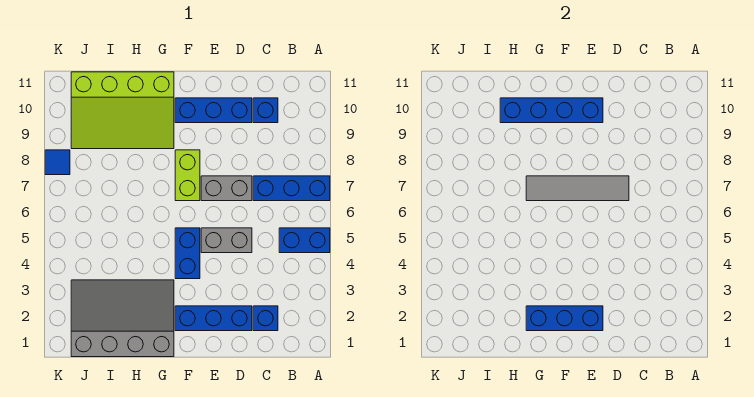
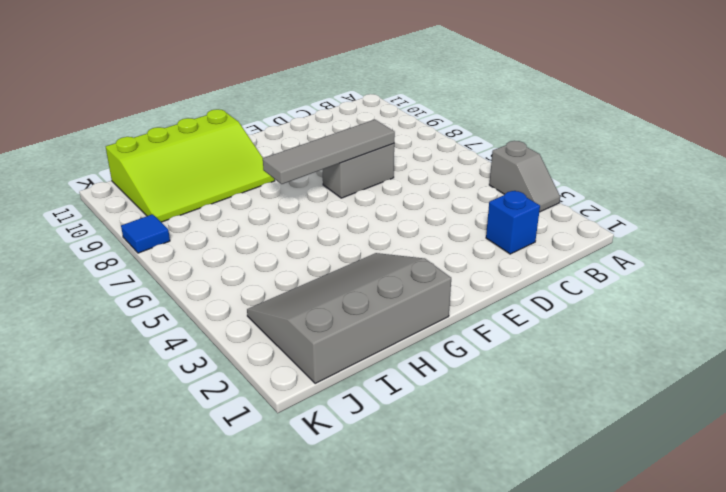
grey 1x2 slope [489,141,560,212] -> none
none -> blue 1x2 brick [279,228,330,253]
none -> blue 1x3 brick [253,176,330,201]
none -> blue 1x1 brick [253,98,278,123]

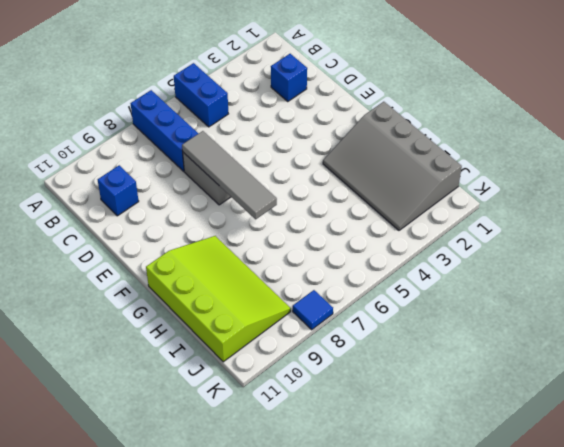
none -> blue 1x3 brick [175,306,252,331]
none -> grey 1x2 brick [201,228,252,253]
none -> blue 1x3 brick [175,98,252,123]

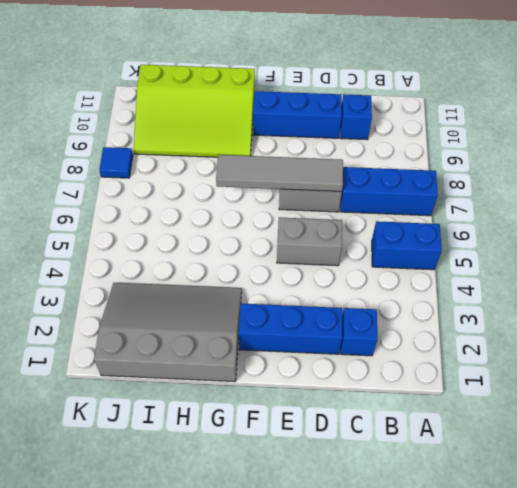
none -> blue 1x2 brick [175,228,200,279]
none -> lime 1x2 brick [175,150,200,201]
none -> blue 1x3 brick [526,306,603,331]

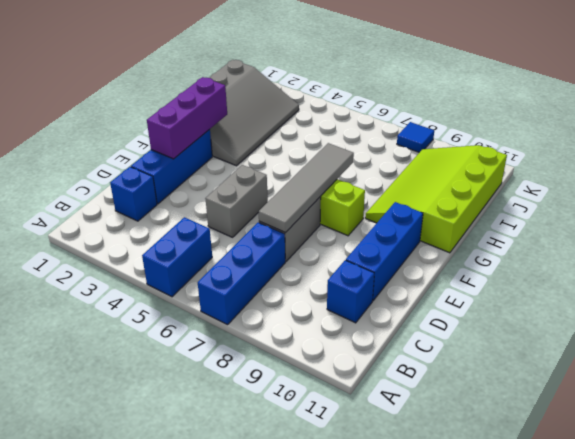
purple 1x3 brick [147,77,227,159] -> blue 1x3 brick [526,306,603,331]
none -> blue 1x2 brick [175,228,200,279]
none -> blue 1x4 brick [500,98,603,123]

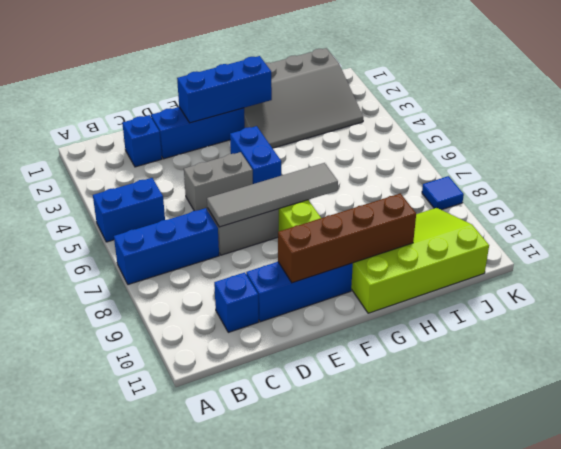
brown 1x4 brick [278,193,416,283] -> blue 1x4 brick [500,98,603,123]

